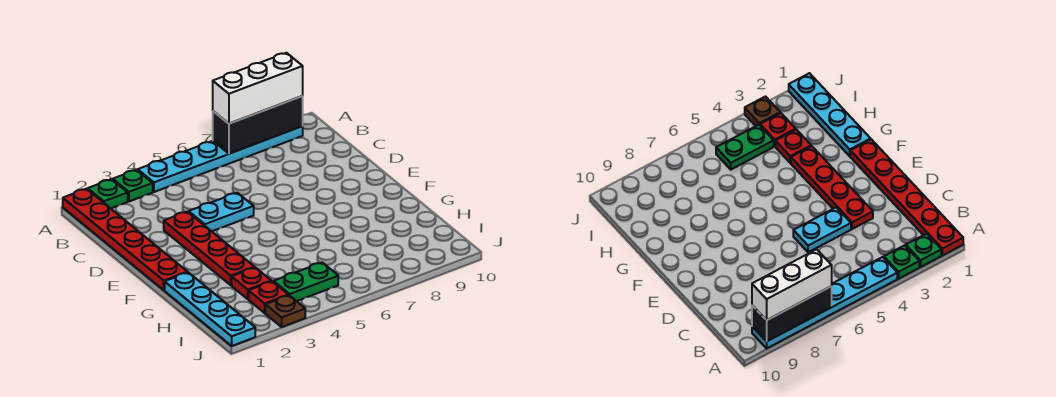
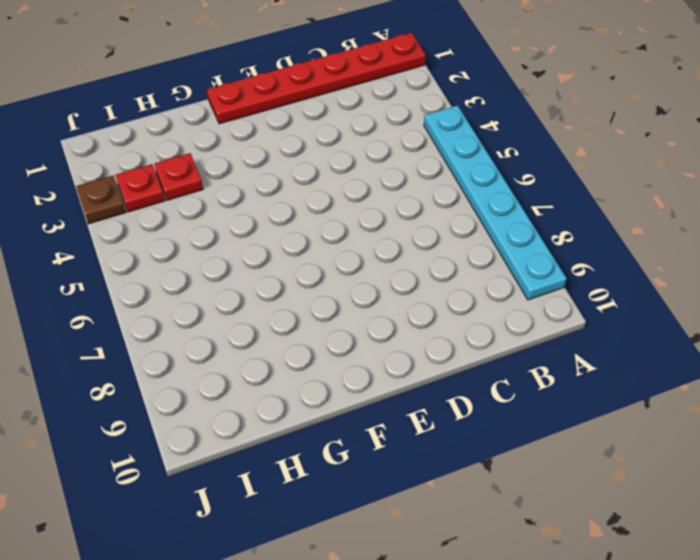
none -> green 1x1 plate [88,179,128,208]
none -> green 1x1 plate [113,170,153,201]
none -> red 1x4 plate [164,212,255,285]

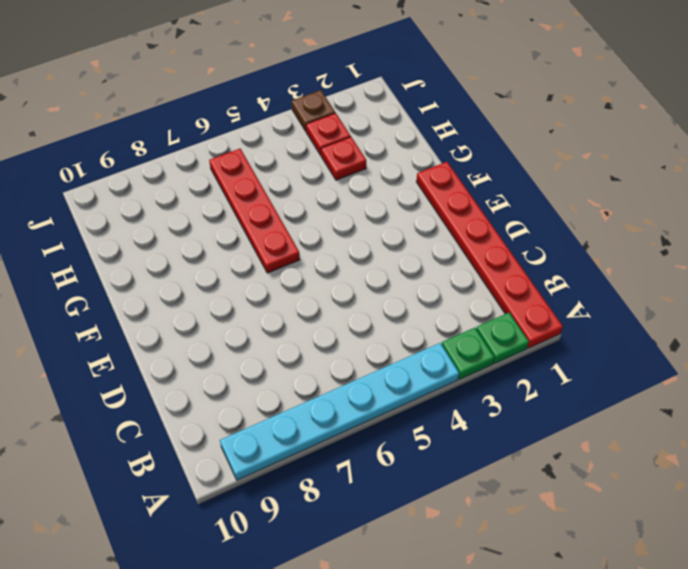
red 1x4 plate [209,149,300,273] -> red 1x4 plate moved to [164,212,255,285]
none -> cyan 1x2 plate [189,193,254,231]
none -> cyan 1x4 plate [165,272,255,346]
none -> green 1x2 plate [274,263,338,301]

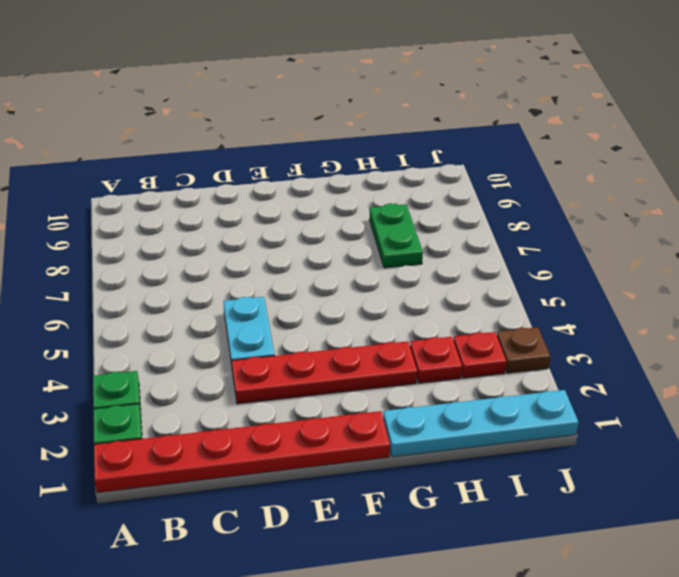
green 1x2 plate [369,203,423,268] -> green 1x2 plate moved to [274,263,338,301]
none -> cyan 1x6 plate [138,126,303,192]
none -> black 1x3 brick [213,96,303,154]
none -> white 1x3 brick [213,53,303,124]

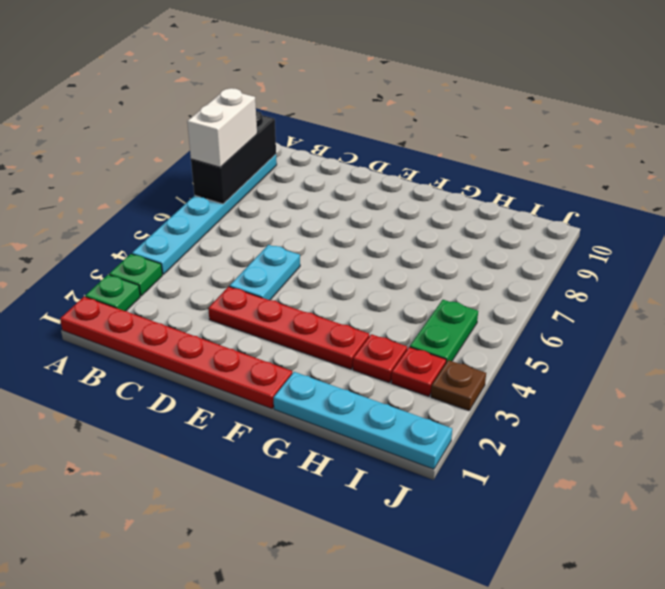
white 1x2 brick [187,88,257,167] -> white 1x3 brick [213,53,303,124]

